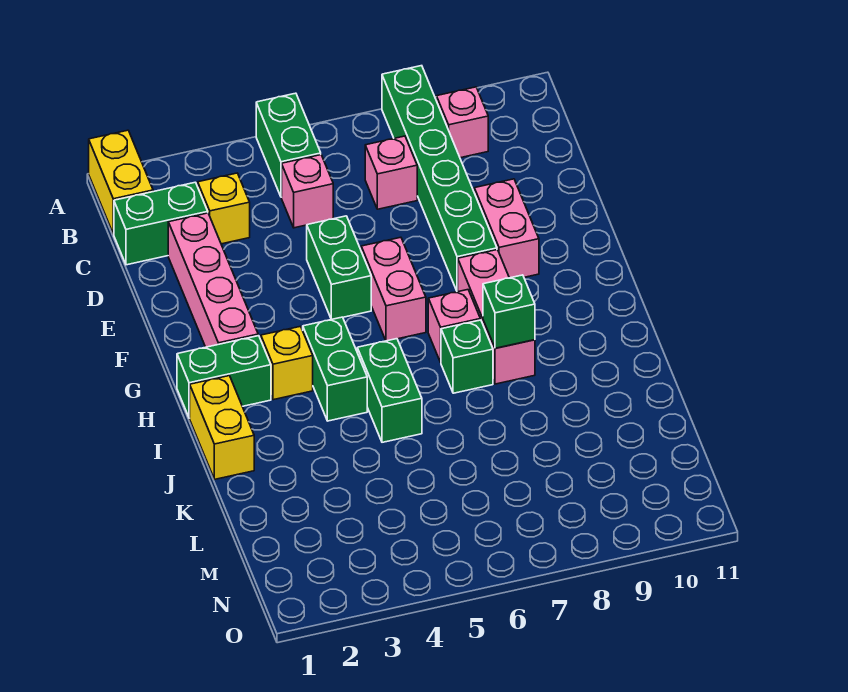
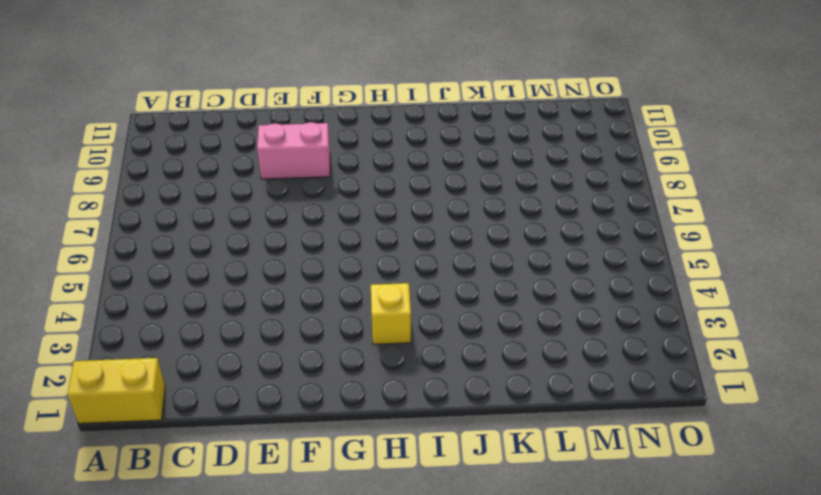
none -> green 1x2 brick [256,93,321,197]
none -> green 1x6 brick [382,66,497,292]
none -> pink 1x1 brick [436,87,488,158]

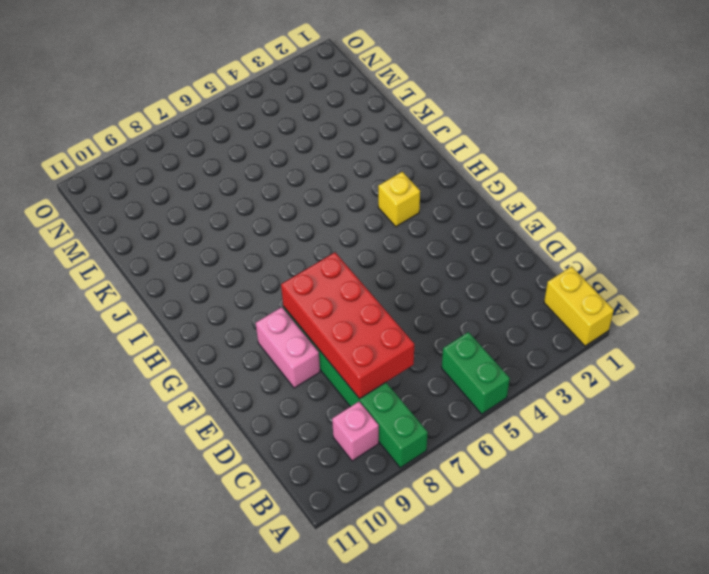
red 2x4 brick [281,252,414,399] -> none
none -> green 1x2 brick [114,182,208,265]
none -> yellow 1x1 brick [198,173,250,244]
none -> pink 1x1 brick [282,155,333,228]

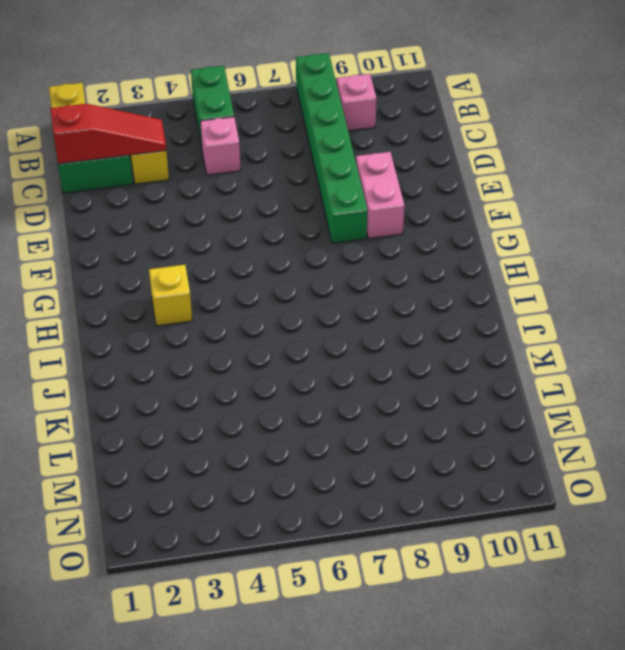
red 1x3 slope [50,104,166,164] -> none
none -> pink 1x1 brick [365,136,417,209]
none -> pink 1x4 brick [168,213,258,347]
none -> green 1x2 brick [307,216,371,319]

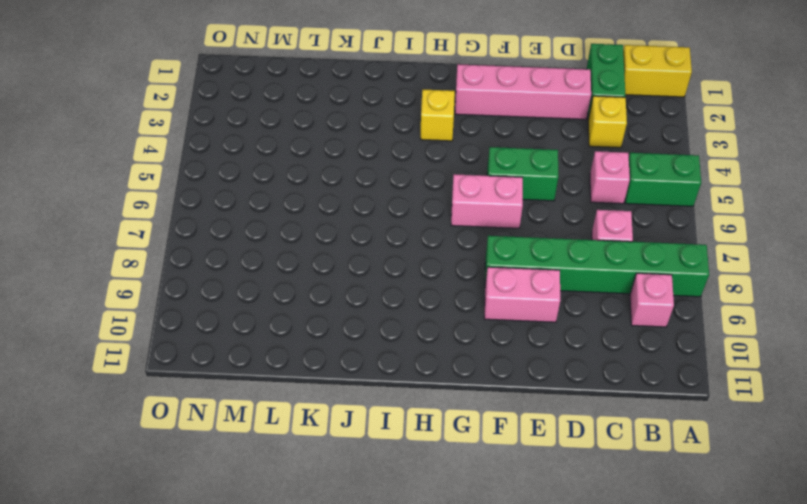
none -> pink 1x3 brick [458,250,535,384]
none -> green 1x2 brick [177,336,271,418]
none -> green 1x2 brick [303,317,367,421]

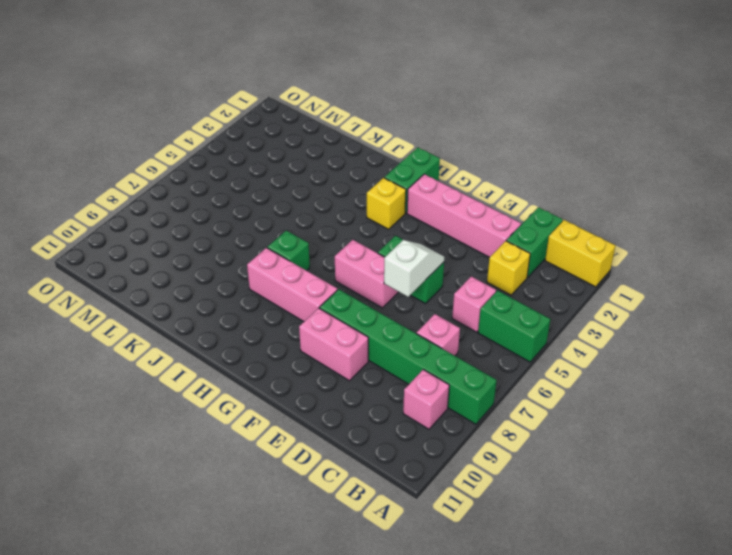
white 1x2 slope [384,240,444,297] -> none
none -> green 1x2 brick [303,317,367,421]
none -> pink 1x1 brick [428,290,480,362]
none -> yellow 1x2 brick [190,376,254,479]

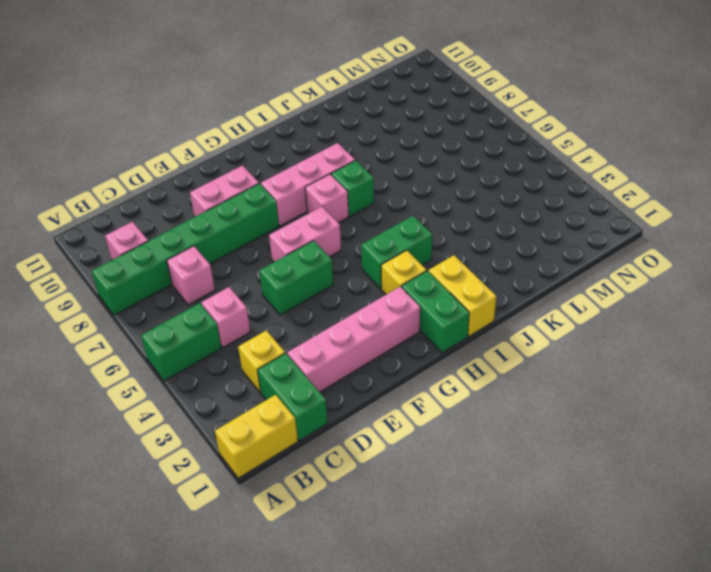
yellow 1x2 brick [429,255,496,336] -> yellow 1x2 brick turned to [190,376,254,479]
none -> green 1x2 brick [357,339,422,442]
none -> green 1x1 brick [483,275,535,348]

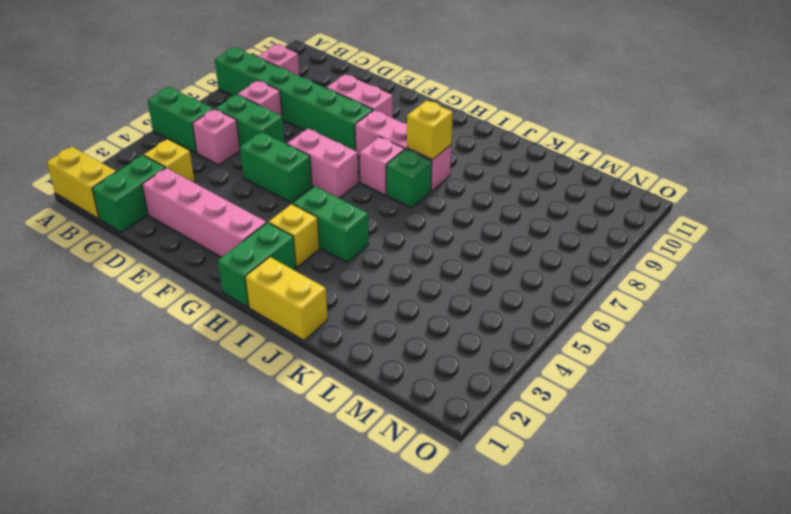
green 1x2 brick [215,95,285,146] -> green 1x2 brick moved to [357,339,422,442]
yellow 1x1 brick [407,100,453,160] -> green 1x1 brick [483,275,535,348]

